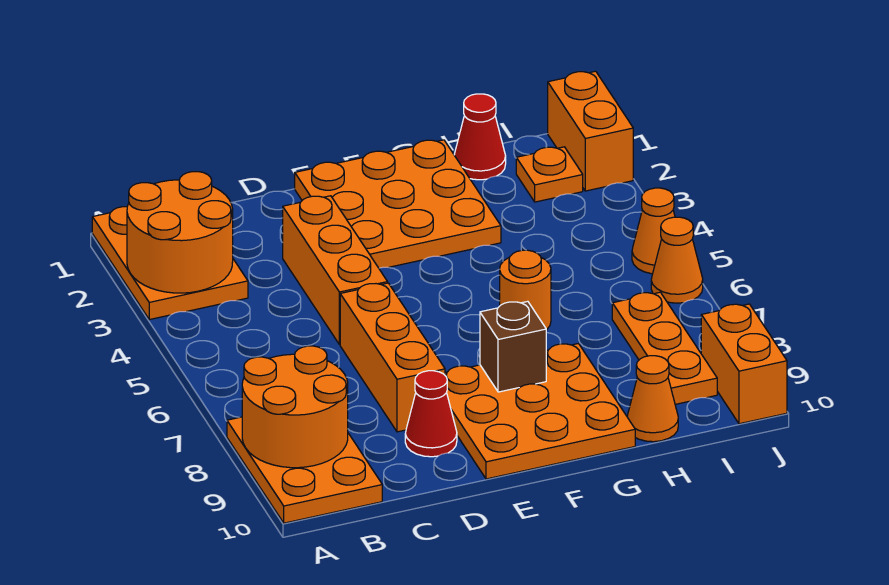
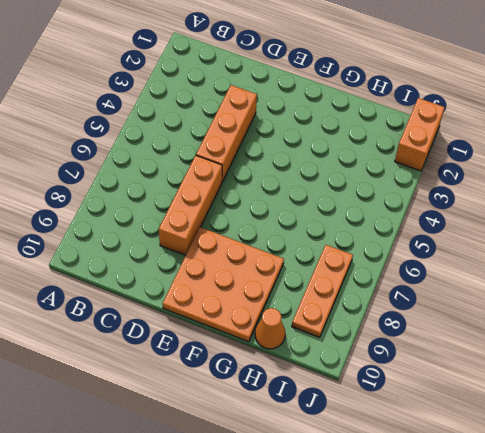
none -> orange 2x3 plate [92,207,248,320]
none -> orange 2x3 plate [227,417,382,523]
none -> red 1x1 cone [405,371,457,457]

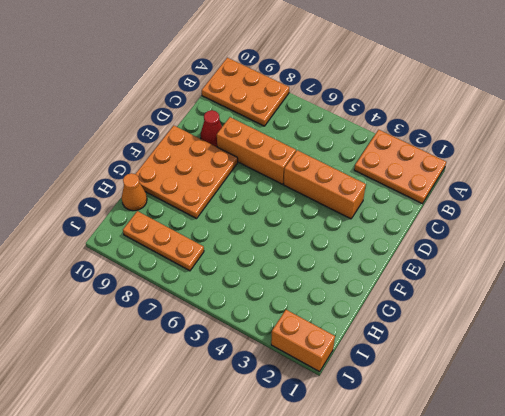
none -> orange 3x3 plate [295,140,501,268]
none -> orange 1x1 round brick [500,250,551,330]
none -> red 1x1 cone [454,94,506,180]

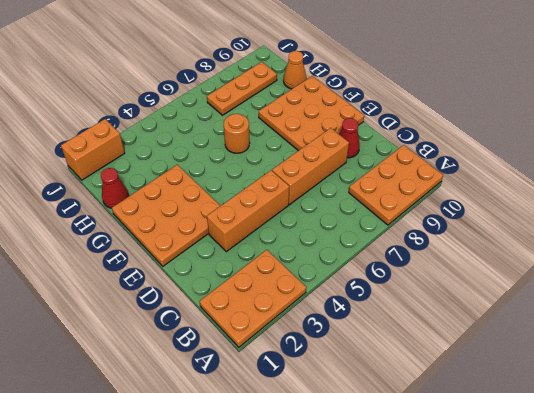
none -> orange 1x1 plate [516,147,583,202]
none -> orange 1x1 cone [632,188,675,274]
none -> orange 1x1 cone [651,217,703,303]

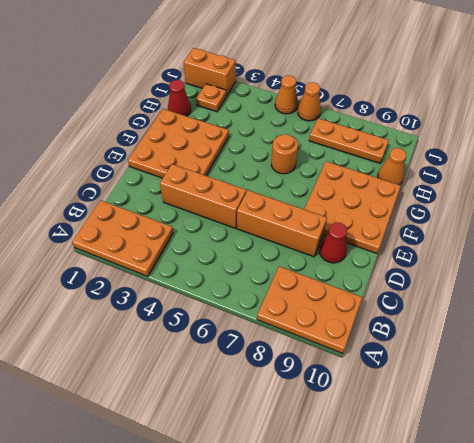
none -> orange 1x2 brick [701,304,787,424]
none -> orange 2x2 round brick [127,172,233,293]
none -> orange 2x2 round brick [242,346,348,468]

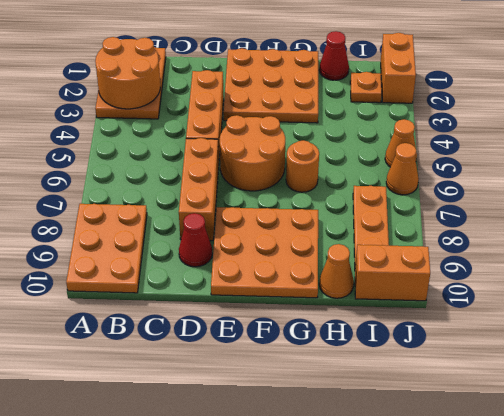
orange 2x2 round brick [220,115,285,191] -> orange 2x2 round brick moved to [242,346,348,468]
orange 1x2 brick [355,245,430,301] -> orange 1x2 brick turned to [701,304,787,424]
none -> brown 1x1 brick [480,301,546,392]

